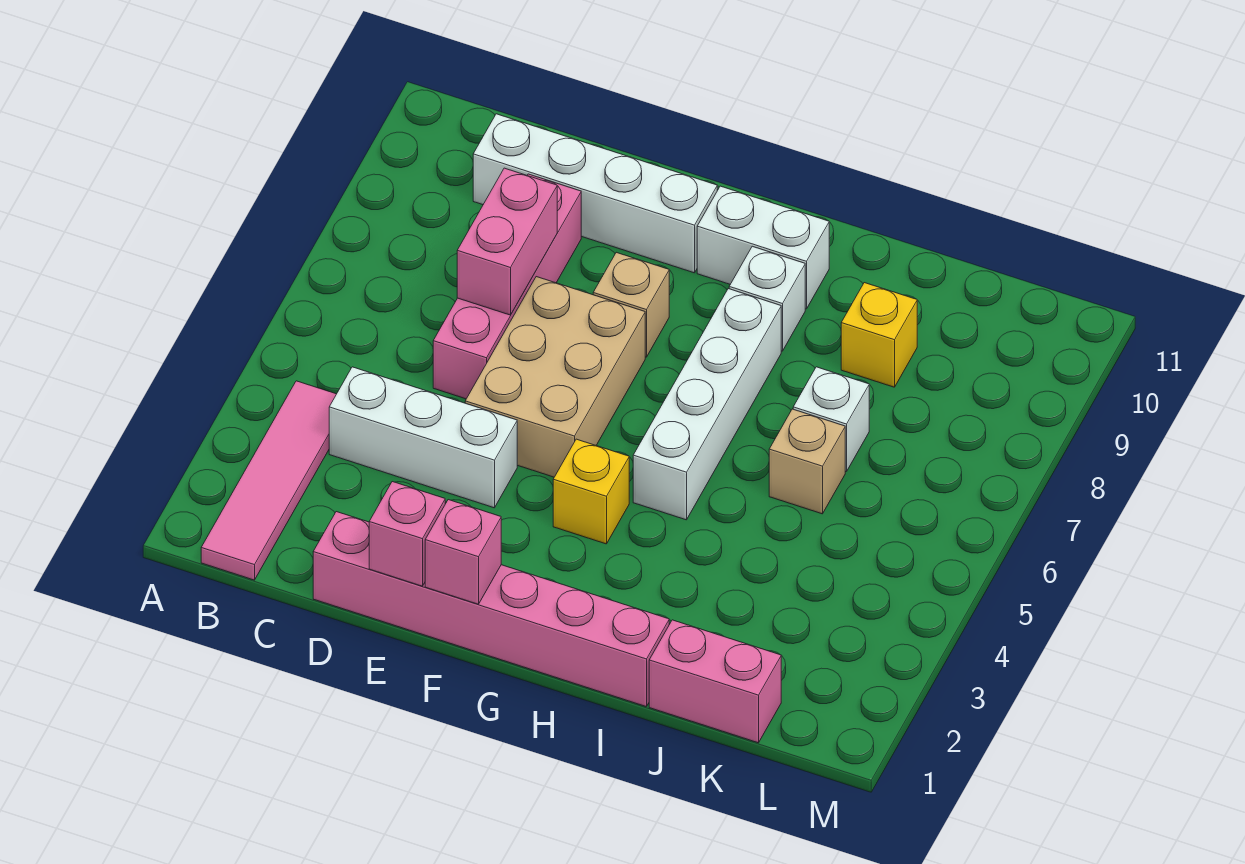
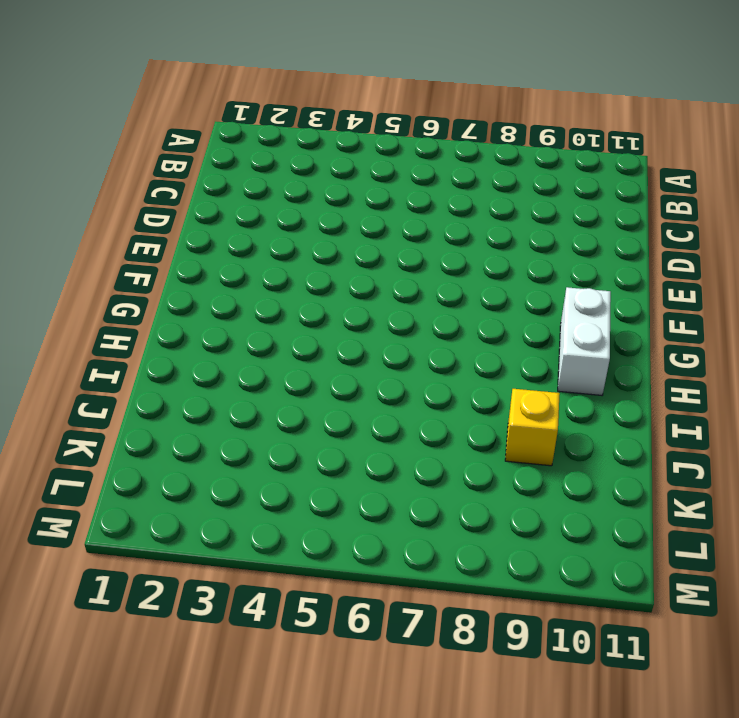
none -> pink 1x4 tile [201,381,336,580]
none -> white 1x3 brick [329,367,517,508]
none -> white 1x4 brick [473,114,717,273]

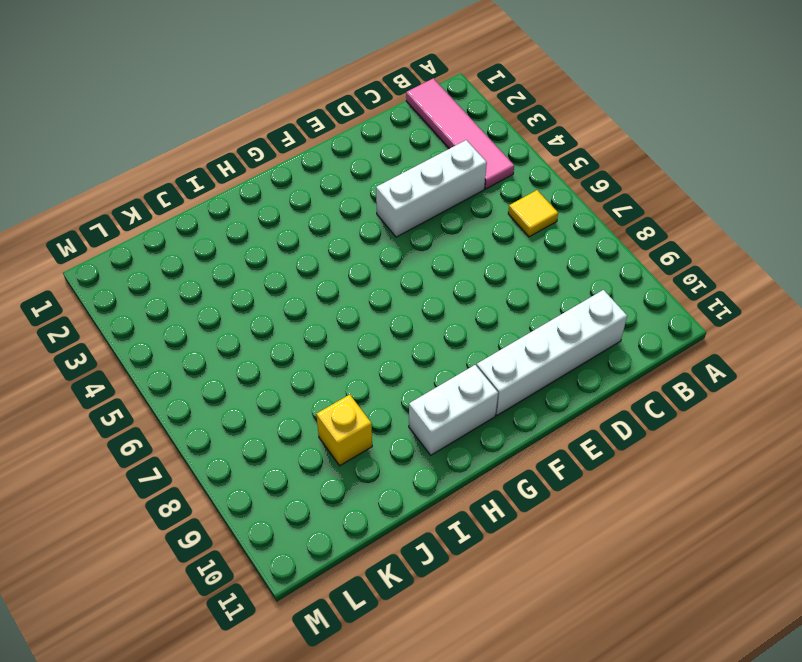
yellow 1x1 tile [508,190,558,237] -> none
none -> pink 1x6 brick [313,512,669,707]
none -> pink 1x4 brick [433,174,581,399]
none -> tan 2x3 brick [465,277,645,477]

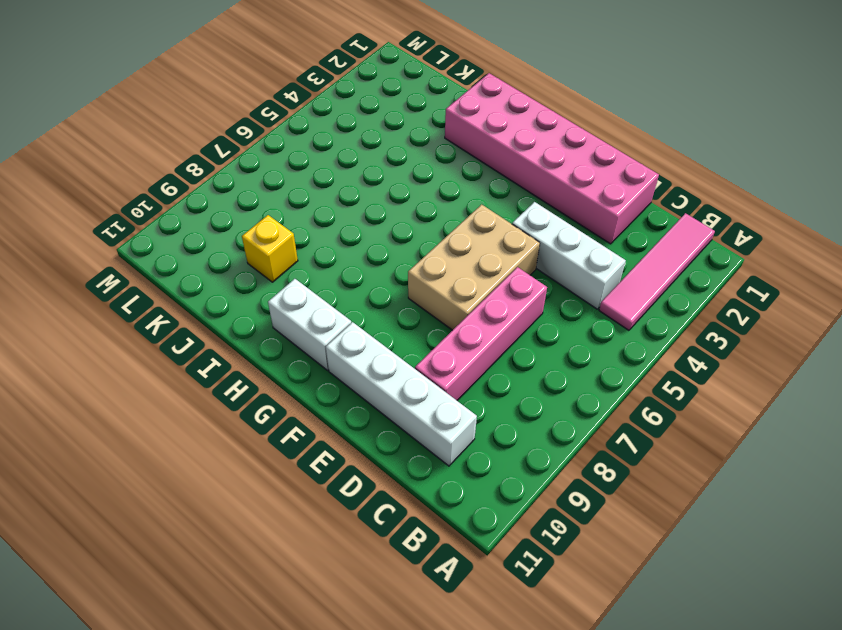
pink 2x6 brick [445,73,659,244] -> pink 1x6 brick [313,512,669,707]
none -> tan 1x1 brick [593,252,669,357]
none -> yellow 1x1 brick [553,439,629,544]
none -> white 1x4 brick [633,289,781,520]

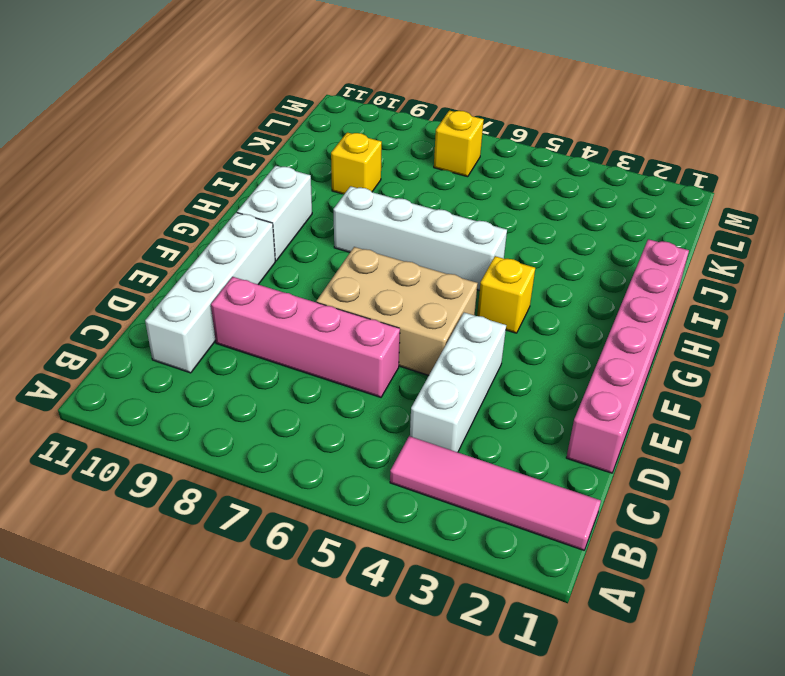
yellow 1x1 brick [434,110,484,177] -> none
none -> tan 1x1 brick [593,252,669,357]
none -> white 1x1 brick [729,246,805,351]
none -> pink 1x2 brick [649,620,781,743]

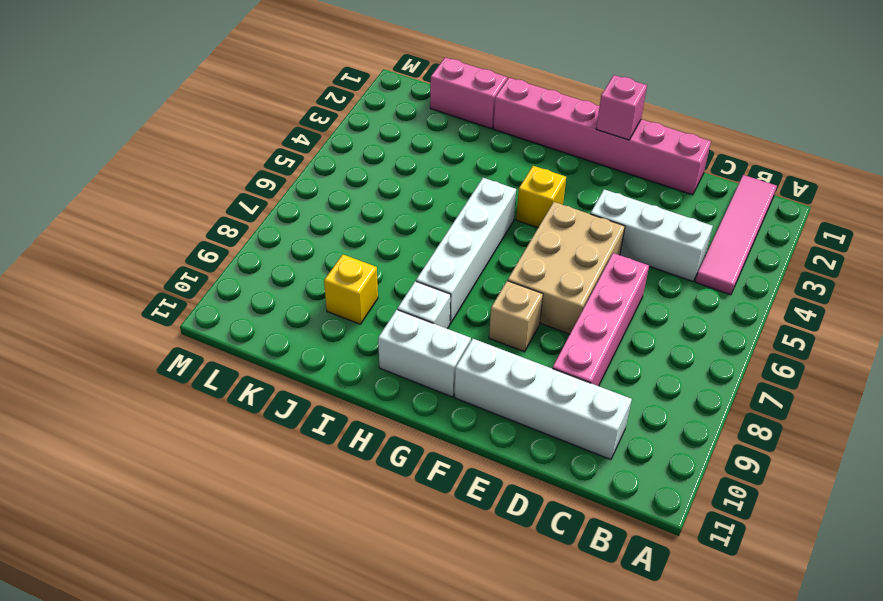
none -> tan 1x1 brick [769,409,845,514]
none -> white 1x1 brick [793,367,869,472]
none -> pink 1x2 brick [457,168,557,315]

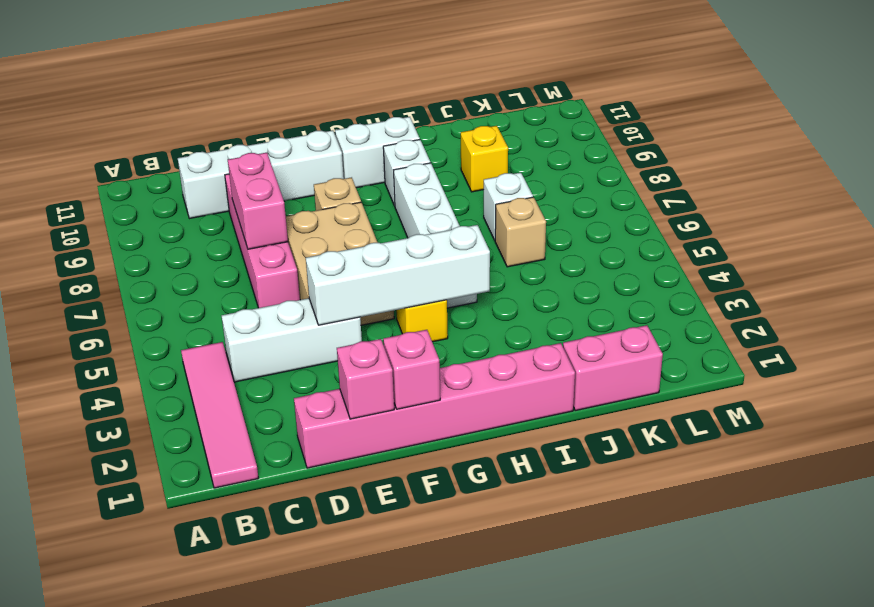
white 1x4 brick [306,225,490,325] -> none

